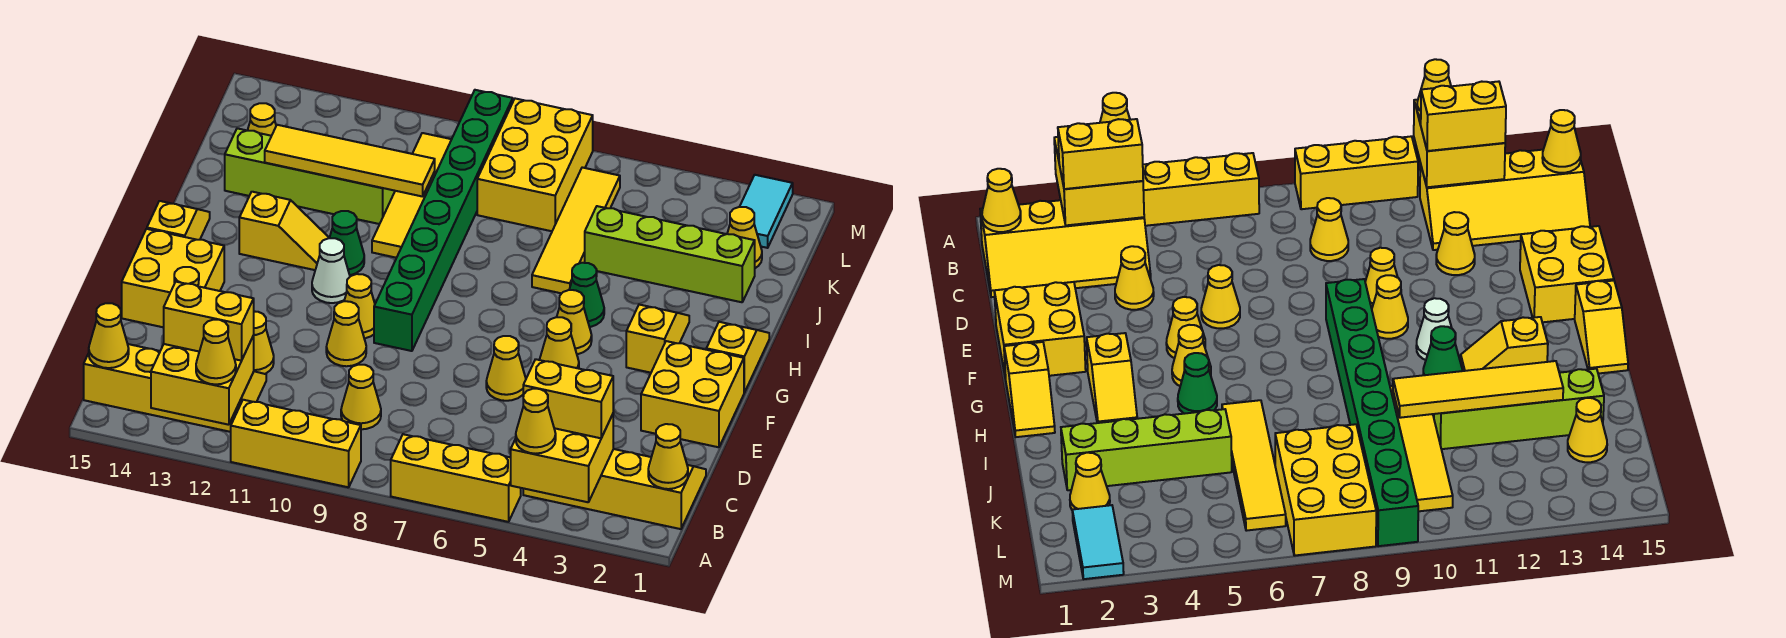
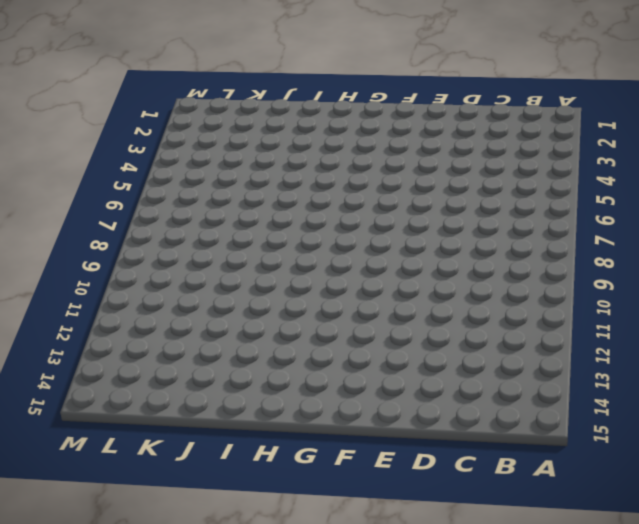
none -> yellow 1x3 brick [391,434,521,522]
none -> yellow 1x3 brick [231,400,361,487]
none -> yellow 2x4 slope [523,449,706,529]
none -> yellow 2x4 slope [84,344,266,432]

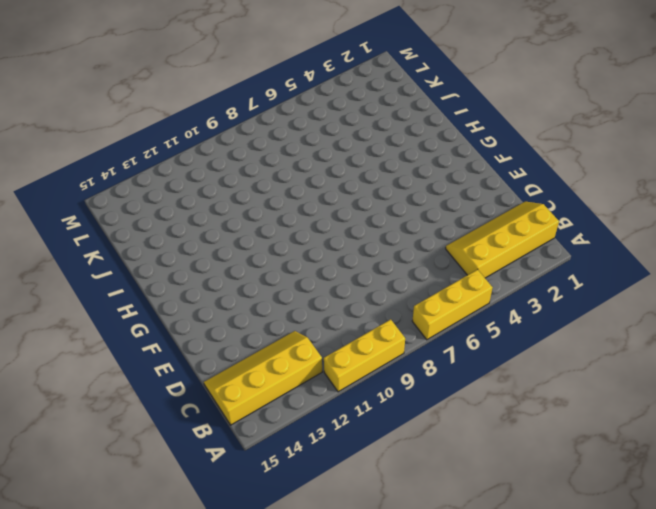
none -> yellow 1x1 cone [341,365,381,429]
none -> yellow 1x1 cone [1115,246,1154,310]
none -> yellow 1x1 cone [253,311,274,374]
none -> yellow 2x2 brick [641,341,744,447]

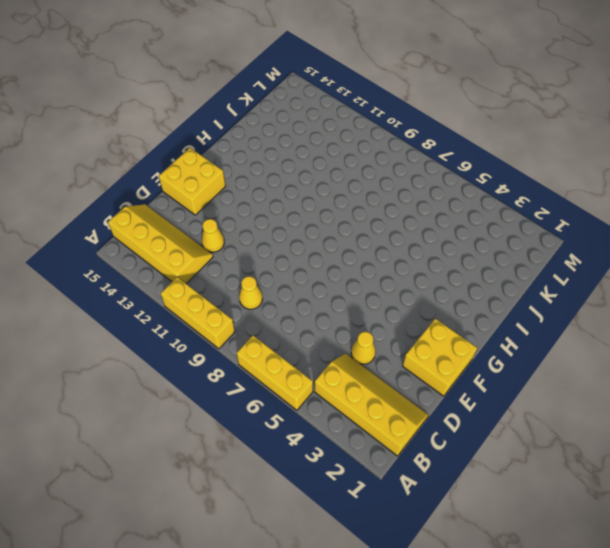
none -> yellow 1x1 cone [486,336,526,401]
none -> yellow 1x1 cone [326,301,366,366]
none -> yellow 1x1 cone [540,317,579,369]
none -> green 1x8 brick [374,90,513,351]

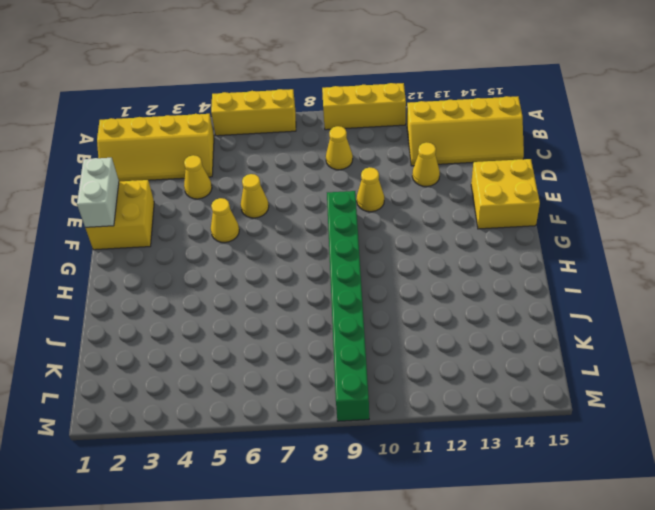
white 1x2 brick [77,158,119,228] -> none
none -> yellow 1x1 cone [344,274,375,338]
none -> yellow 1x2 slope [706,322,769,393]
none -> yellow 1x2 slope [626,305,689,373]
none -> yellow 1x1 cone [557,290,592,354]

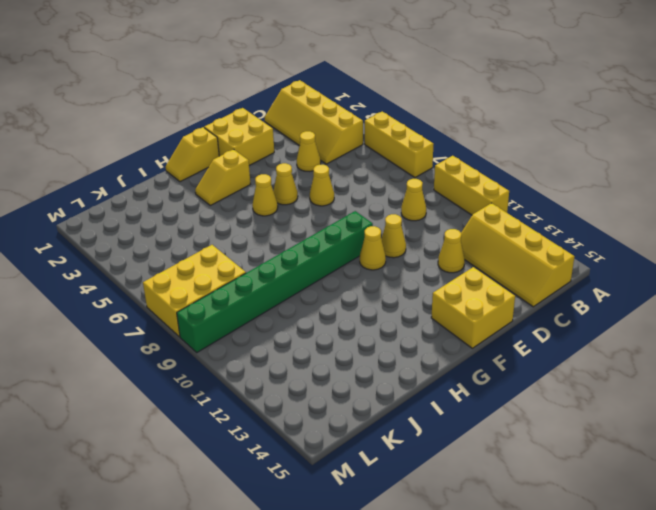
none -> white 1x1 cone [312,238,350,303]
none -> yellow 1x2 slope [147,201,210,240]
none -> green 1x1 cone [569,263,604,327]
none -> green 1x1 cone [330,211,364,275]

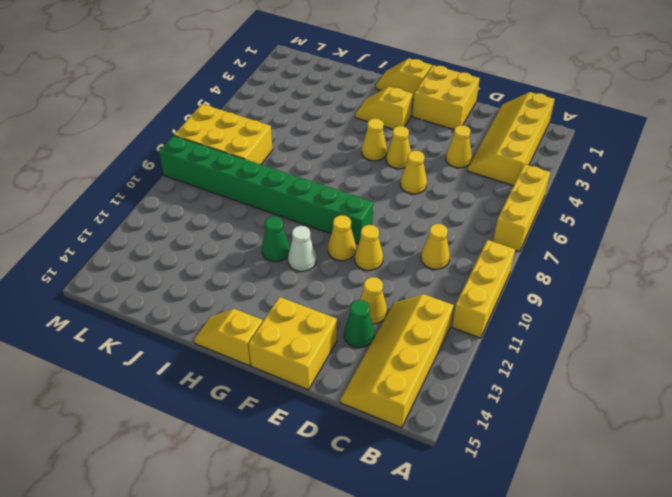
green 1x1 cone [344,300,374,348] -> green 1x1 cone moved to [569,263,604,327]
none -> yellow 1x2 slope [239,192,329,270]
none -> yellow 1x4 tile [532,167,620,293]
none -> yellow 1x4 tile [372,133,452,258]
none -> lime 1x4 brick [585,206,755,302]

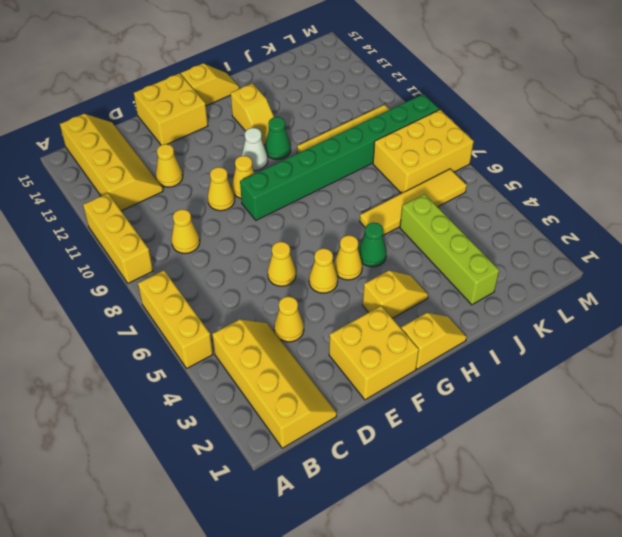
none -> lime 1x4 brick [225,128,395,224]
none -> yellow 1x1 cone [727,207,762,268]
none -> yellow 1x1 cone [247,103,276,136]
none -> cyan 1x2 tile [740,175,793,248]

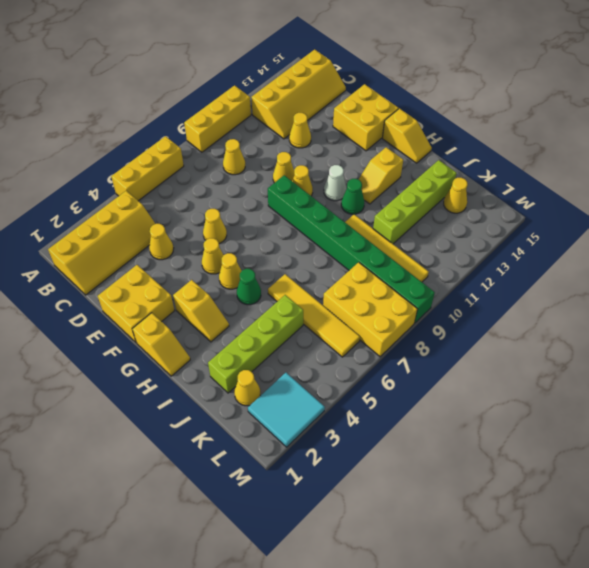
cyan 2x2 tile [248,373,325,447] -> cyan 1x2 tile [740,175,793,248]
none -> yellow 2x2 brick [511,414,613,502]
none -> yellow 2x2 brick [151,336,254,425]
none -> yellow 1x1 cone [648,424,688,489]
none -> yellow 1x1 cone [89,303,129,368]

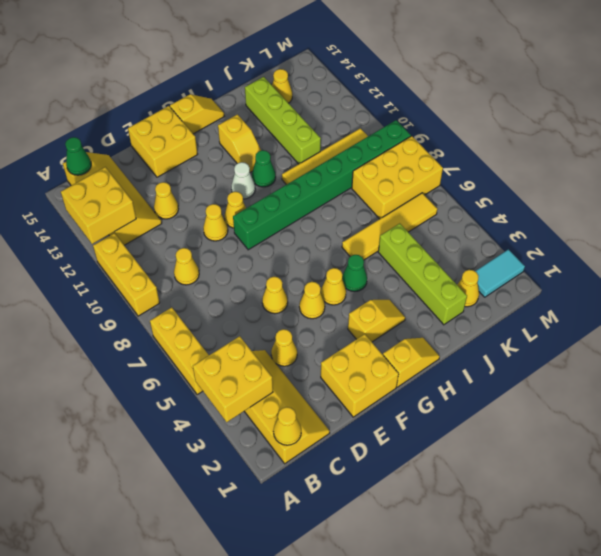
green 1x1 cone [65,137,91,175] -> yellow 1x1 cone [89,303,129,368]
none -> yellow 1x4 tile [265,125,435,197]
none -> yellow 1x1 cone [516,389,556,454]
none -> yellow 1x1 cone [196,320,236,384]
none -> yellow 1x2 brick [523,359,613,438]

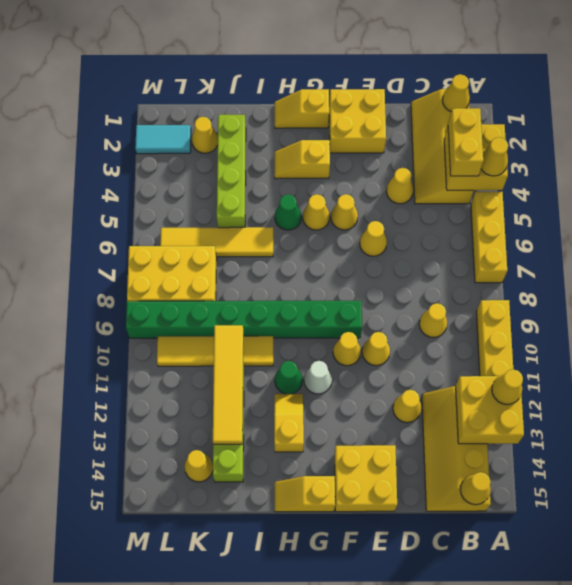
none -> yellow 1x2 brick [164,282,254,361]

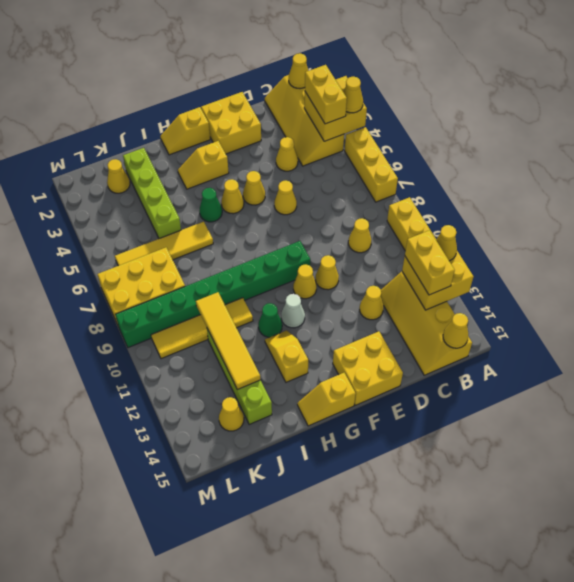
none -> cyan 1x2 tile [740,175,793,248]

